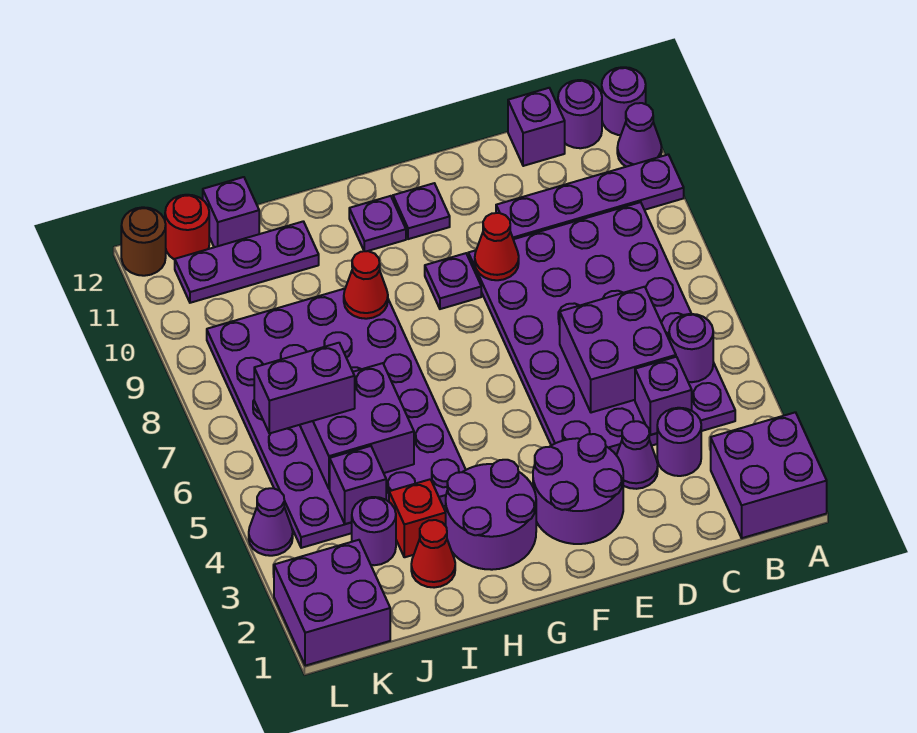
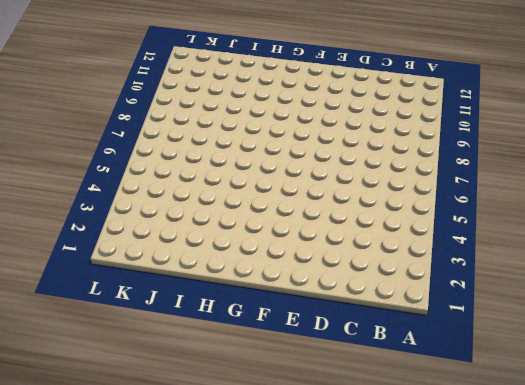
none -> purple 2x2 brick [711,412,827,538]
none -> purple 1x4 plate [496,154,684,239]
none -> purple 1x1 cone [617,103,662,167]
none -> purple 1x1 round brick [602,67,646,135]

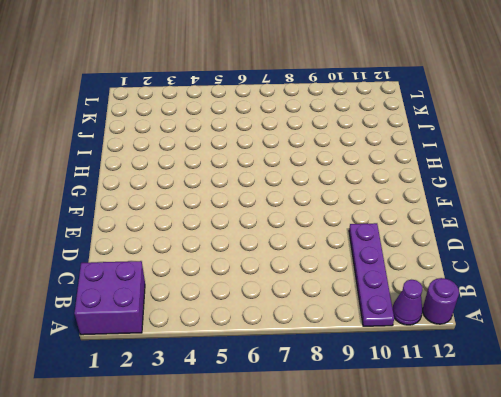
none -> purple 4x6 plate [468,202,735,455]
none -> purple 1x1 round brick [558,80,602,148]
none -> purple 1x1 round brick [657,408,701,476]
none -> purple 1x1 brick [508,88,565,166]

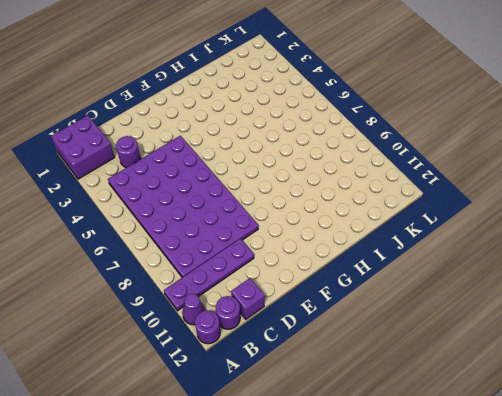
none -> purple 1x1 cone [616,421,658,489]
none -> purple 2x2 round brick [533,434,623,544]
none -> purple 1x1 plate [425,253,481,309]
none -> purple 1x1 plate [393,183,450,239]

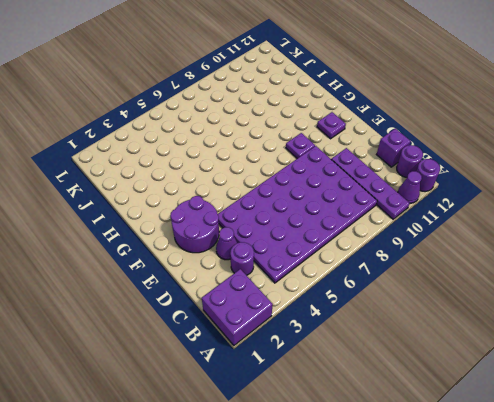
none -> purple 2x2 round brick [446,460,536,570]
none -> purple 1x1 plate [349,196,406,251]
none -> purple 4x6 plate [207,289,466,548]
none -> red 1x1 cone [411,520,455,588]

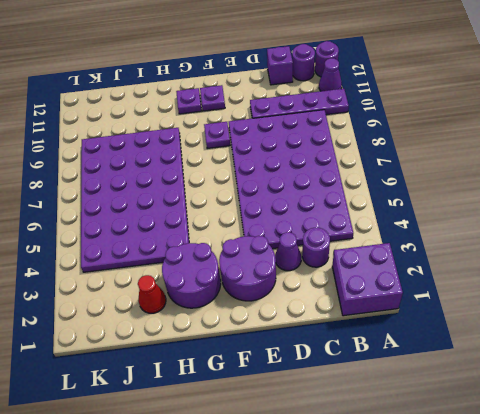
none -> red 1x1 brick [389,479,446,557]
none -> purple 1x3 plate [175,221,319,303]
none -> purple 1x1 round brick [351,497,396,565]
none -> purple 1x1 brick [203,177,259,247]

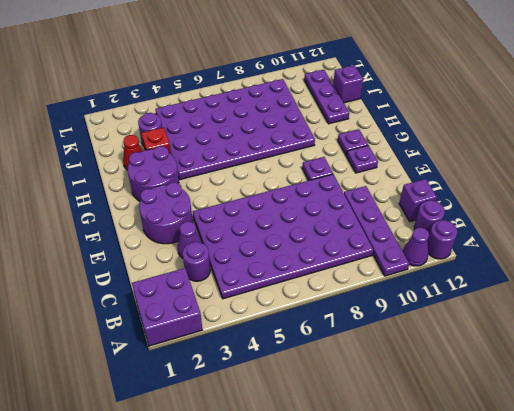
none -> purple 2x2 brick [274,540,390,666]
none -> red 1x1 round brick [165,195,209,260]
none -> purple 1x1 cone [249,488,293,556]
none -> brown 1x1 round brick [121,207,166,276]

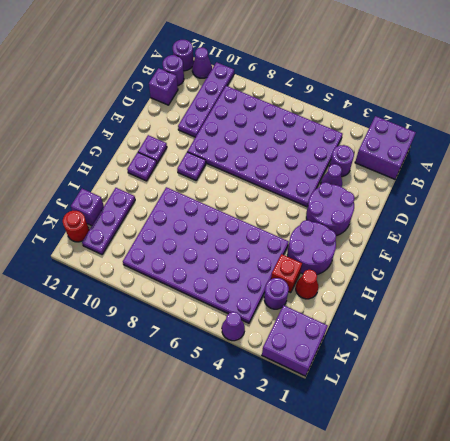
none -> brown 1x1 round brick [121,207,166,276]
none -> purple 1x1 round brick [669,314,713,382]
none -> purple 1x1 brick [635,357,692,435]
none -> purple 2x2 brick [560,287,676,413]

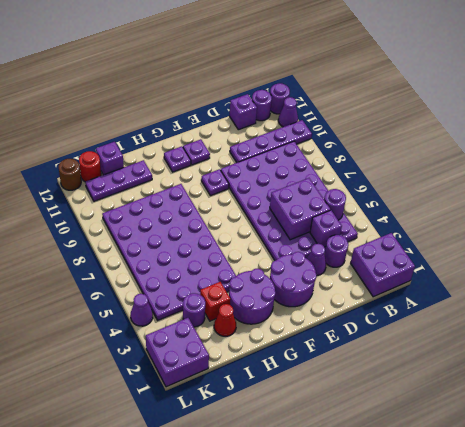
none -> red 1x1 cone [475,213,519,280]
none -> red 1x1 cone [344,251,388,319]
none -> purple 2x2 brick [300,363,414,489]
none -> purple 1x1 brick [330,446,386,524]

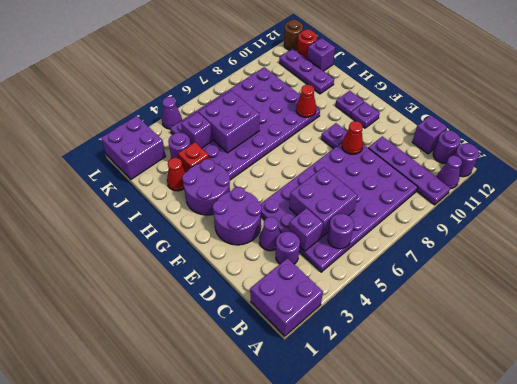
none -> purple 1x2 brick [254,343,355,434]

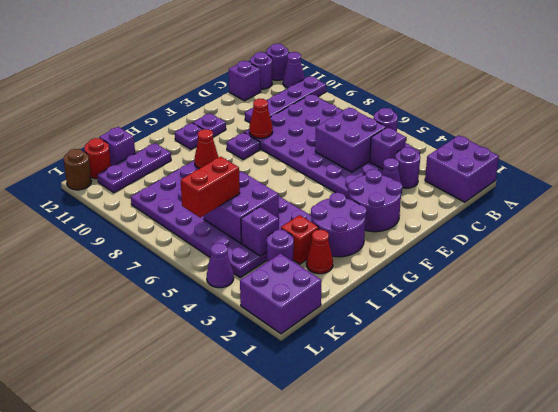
red 1x2 brick [181,157,240,218] -> purple 1x2 brick [254,343,355,434]

